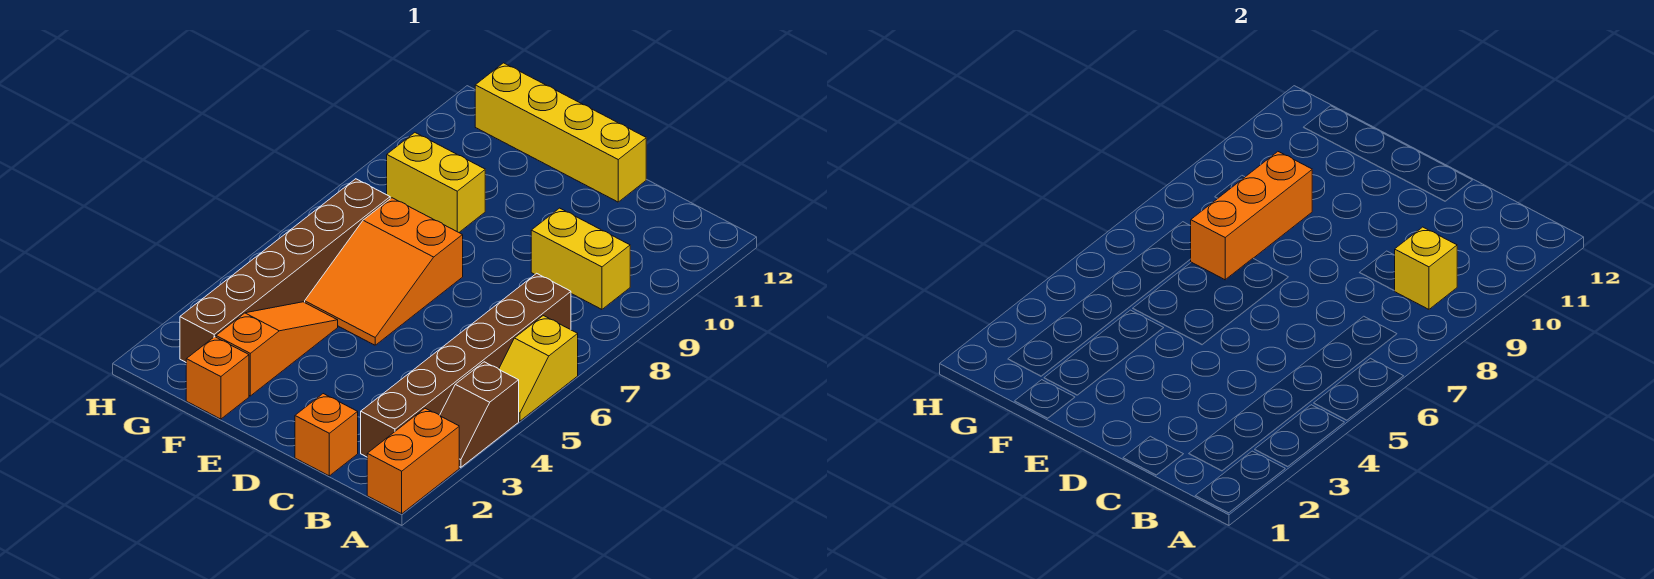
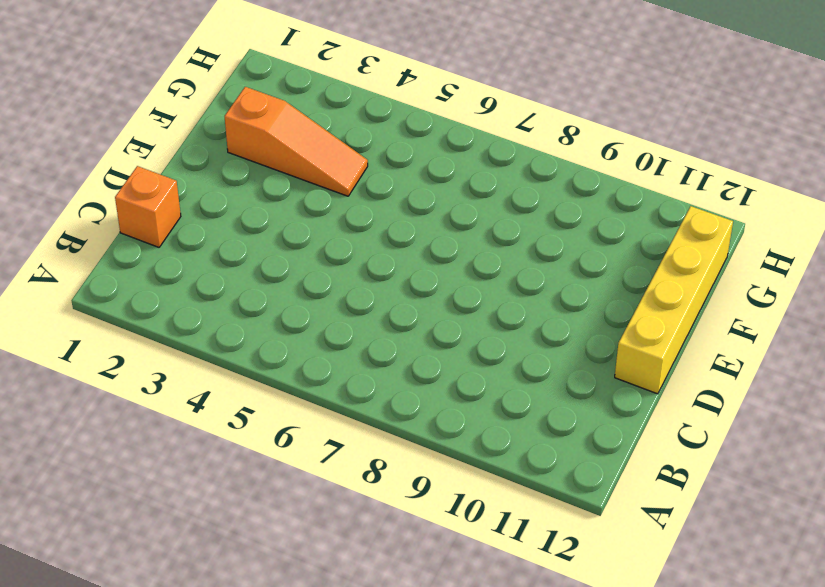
none -> orange 1x2 brick [367,408,459,514]
none -> brown 1x2 slope [440,362,519,467]
none -> yellow 1x2 slope [499,316,578,421]

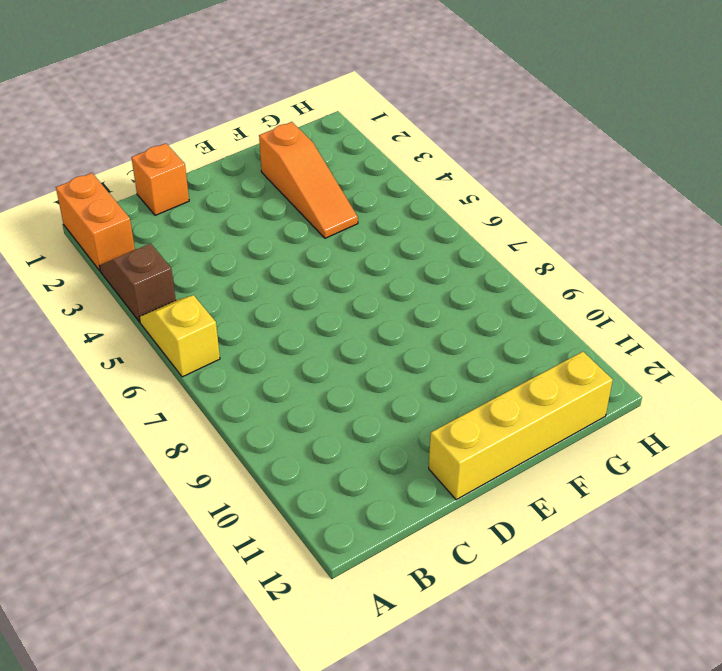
none -> brown 1x6 brick [361,273,571,457]
none -> yellow 1x2 brick [531,208,630,309]
none -> orange 2x3 slope [305,198,463,345]

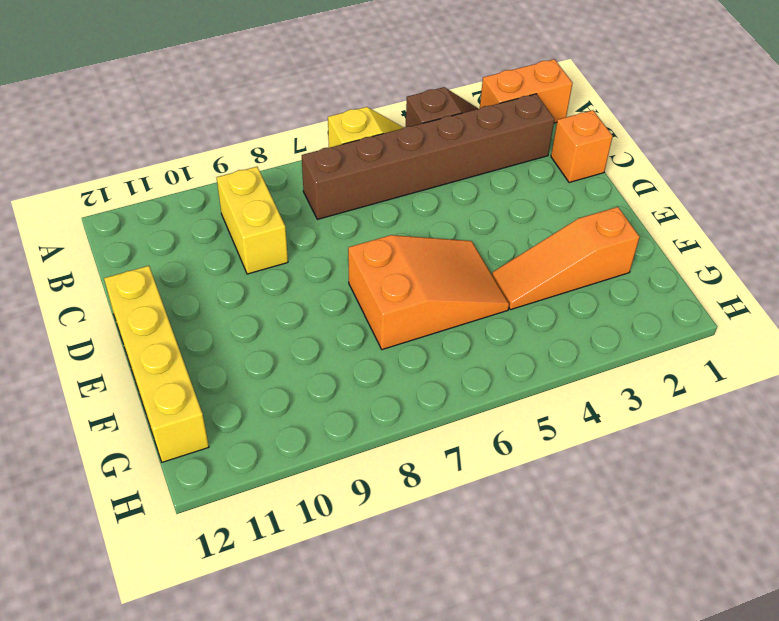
none -> orange 1x1 brick [186,337,249,419]
none -> yellow 1x2 brick [387,133,485,232]
none -> brown 1x6 brick [180,179,390,362]

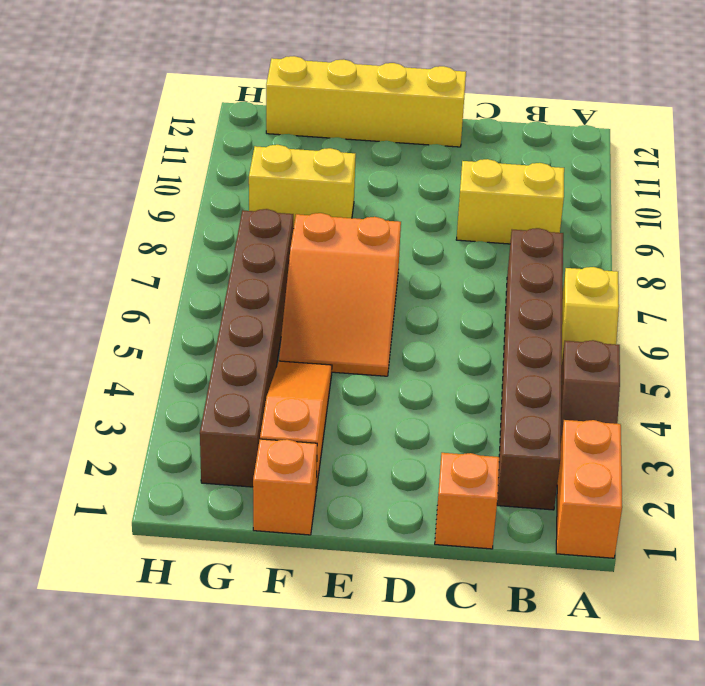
none -> yellow 1x1 brick [1395,227,1457,309]
none -> orange 1x3 brick [1191,152,1312,280]

